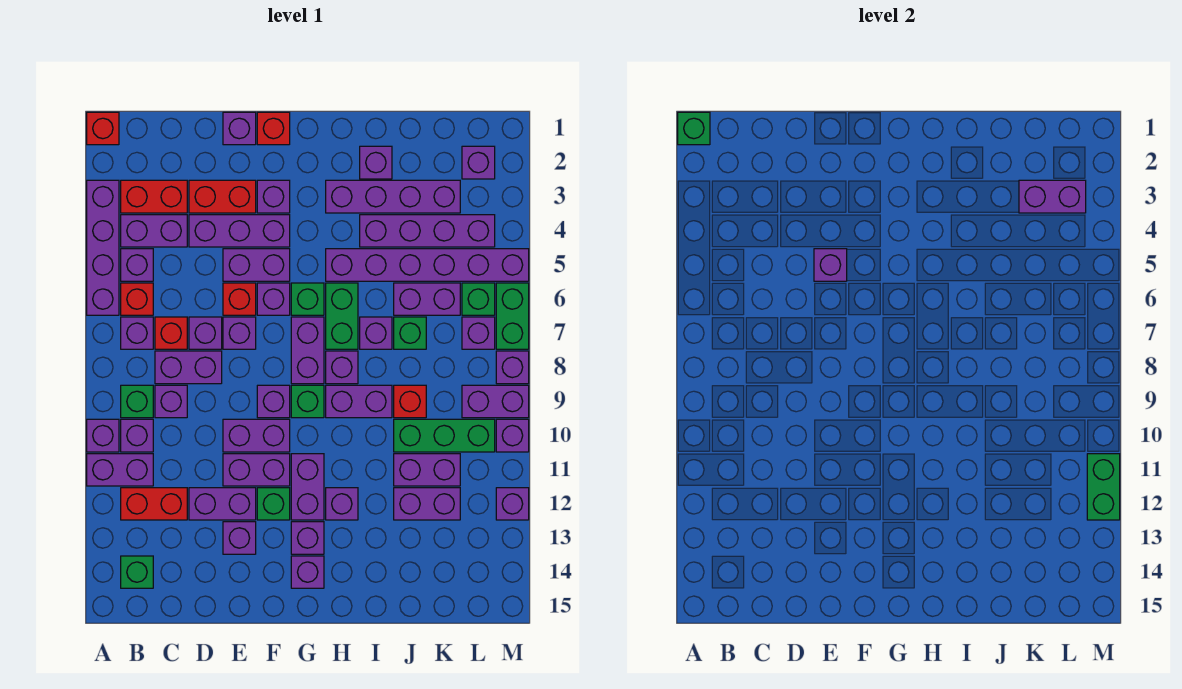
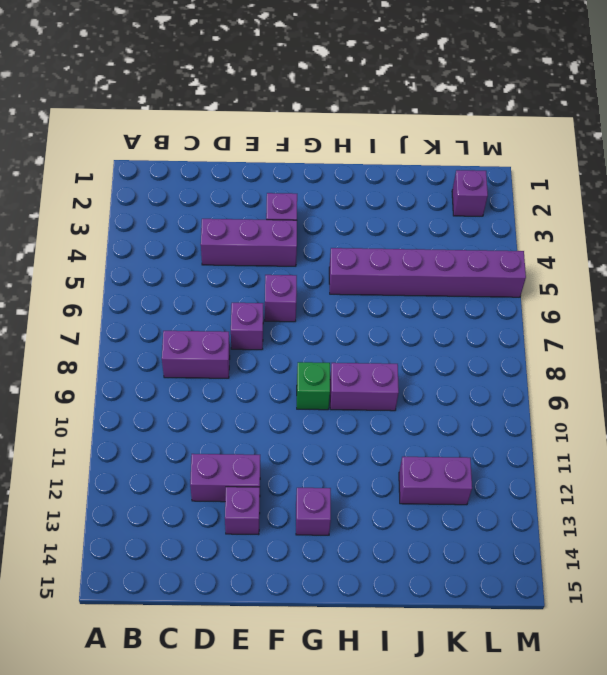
none -> red 1x1 brick [87,112,119,145]
none -> purple 1x4 brick [87,180,119,315]
none -> purple 1x1 brick [87,419,119,452]
none -> purple 1x2 brick [87,454,153,486]

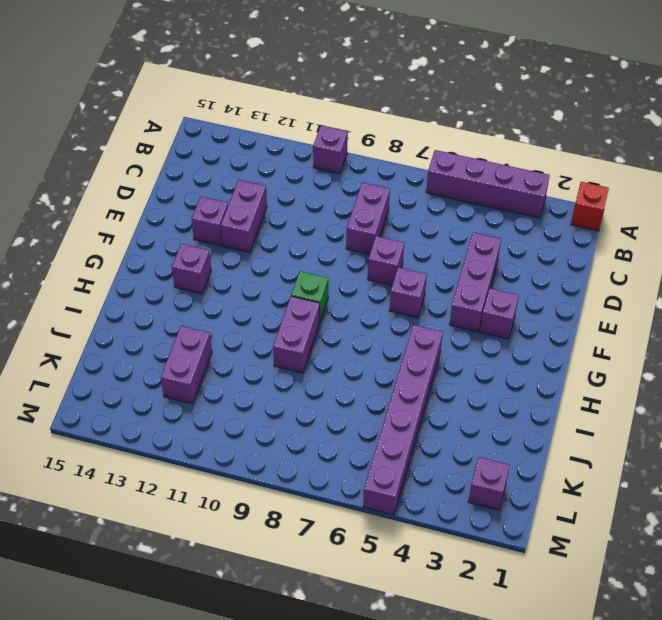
none -> purple 1x2 brick [87,454,153,486]
none -> red 1x2 brick [121,180,187,213]
none -> purple 1x2 brick [121,215,187,247]
none -> purple 1x1 brick [121,249,153,281]

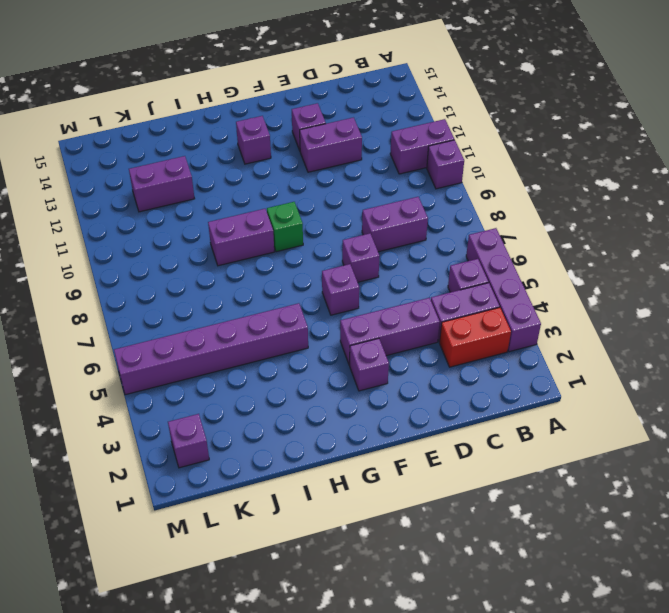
none -> red 1x1 brick [87,112,119,145]
none -> red 1x1 brick [121,283,153,315]
none -> purple 1x1 brick [121,317,153,349]
none -> green 1x1 brick [121,385,153,418]

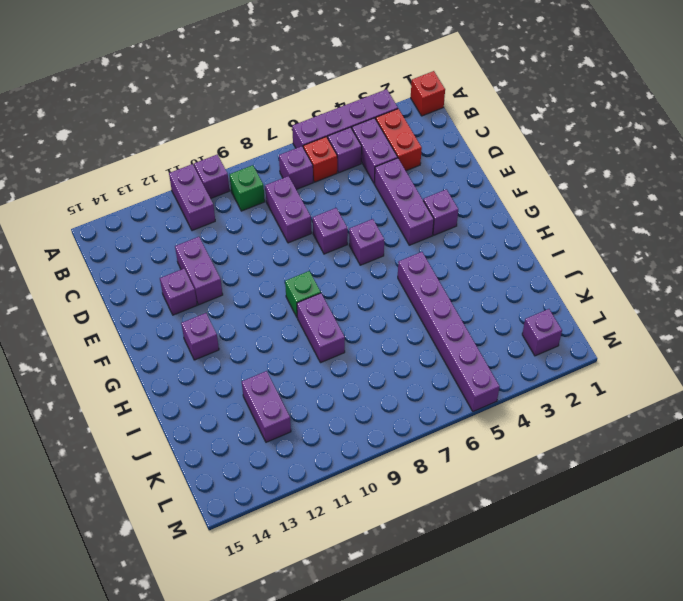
none -> purple 1x1 brick [121,419,153,452]
none -> red 1x2 brick [121,488,187,520]
none -> green 1x1 brick [121,556,153,588]
none -> red 1x1 brick [155,317,187,349]

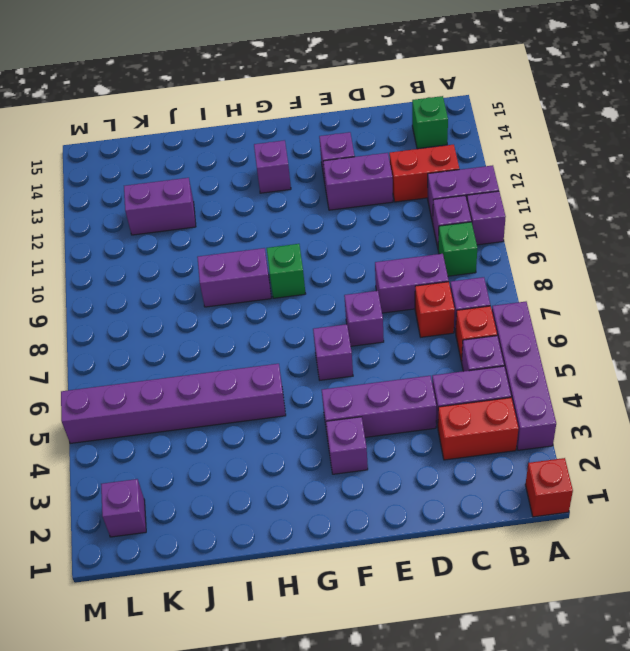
none -> purple 1x1 brick [155,385,187,418]
none -> red 1x2 brick [189,180,256,213]
none -> purple 1x1 brick [189,317,222,349]
none -> purple 1x1 brick [223,112,256,145]

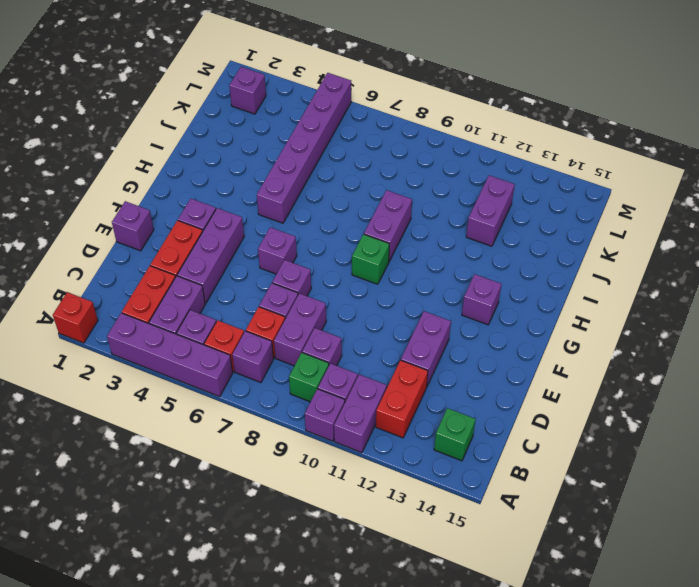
none -> purple 1x2 brick [223,249,290,281]
none -> red 1x1 brick [223,283,256,315]
none -> purple 1x2 brick [223,419,290,452]
none -> purple 1x2 brick [223,454,290,486]

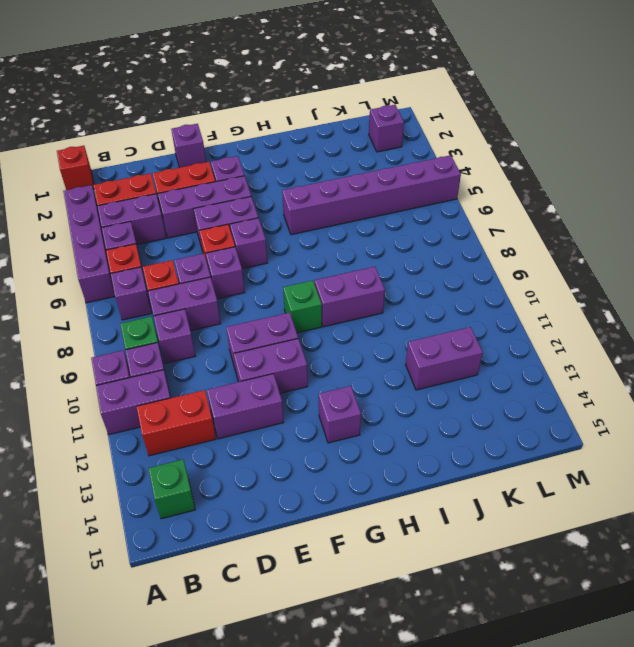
none -> purple 1x1 brick [223,522,256,554]
none -> red 1x1 brick [257,112,290,145]
none -> purple 1x1 brick [257,385,290,418]
none -> green 1x1 brick [257,488,290,520]

